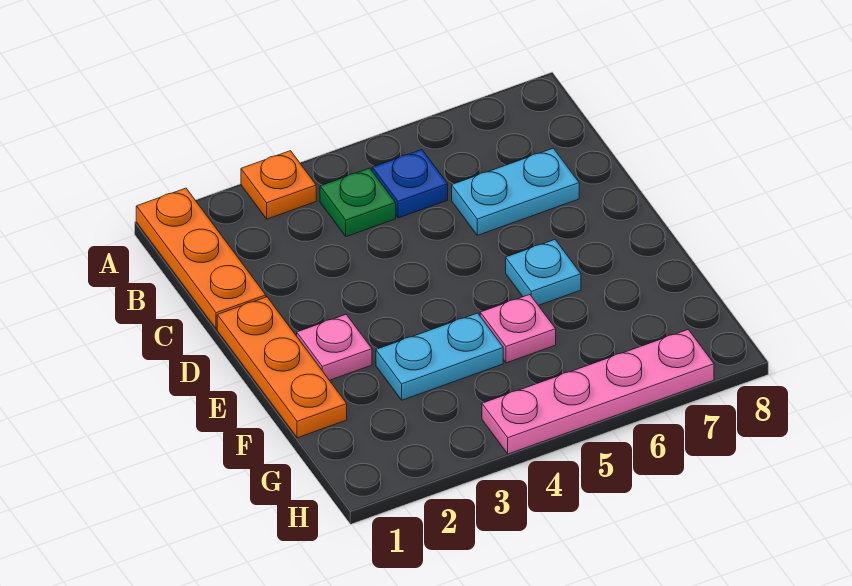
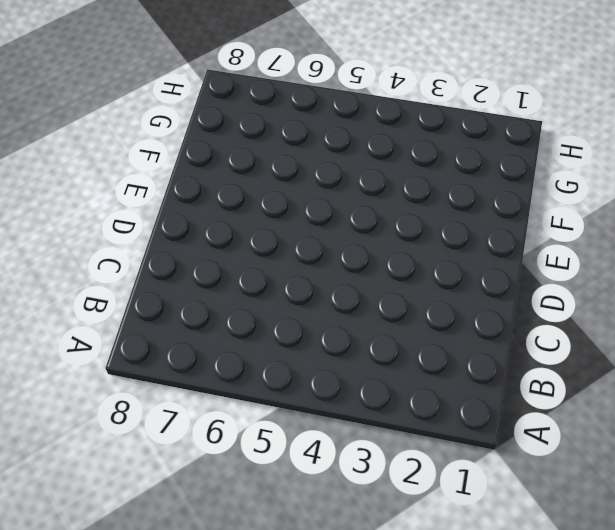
none -> orange 1x3 plate [136,188,266,329]
none -> orange 1x1 plate [241,151,316,219]

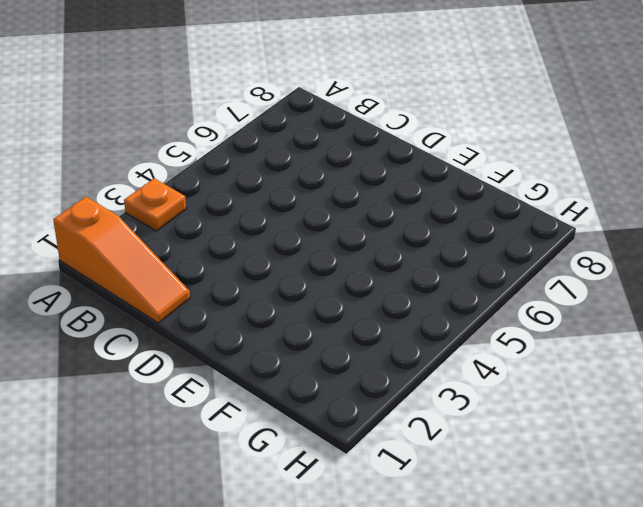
orange 1x3 slope [53,197,190,323] -> orange 1x3 plate [136,188,266,329]
none -> green 1x1 plate [320,168,396,237]
none -> blue 1x1 plate [372,150,448,218]

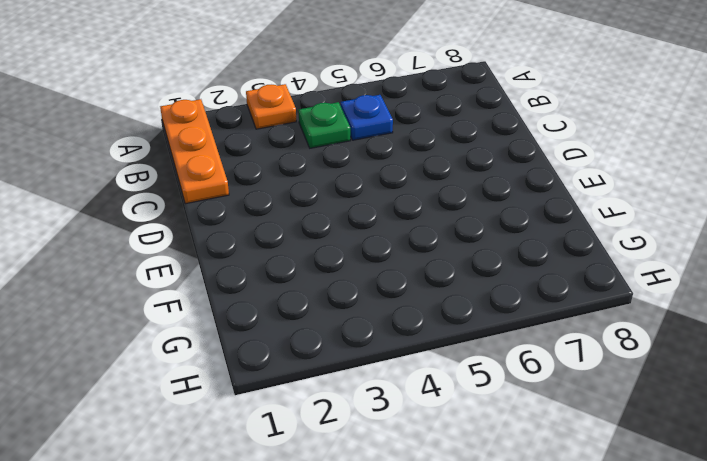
none -> cyan 1x2 plate [452,148,579,235]
none -> orange 1x3 plate [217,297,347,438]

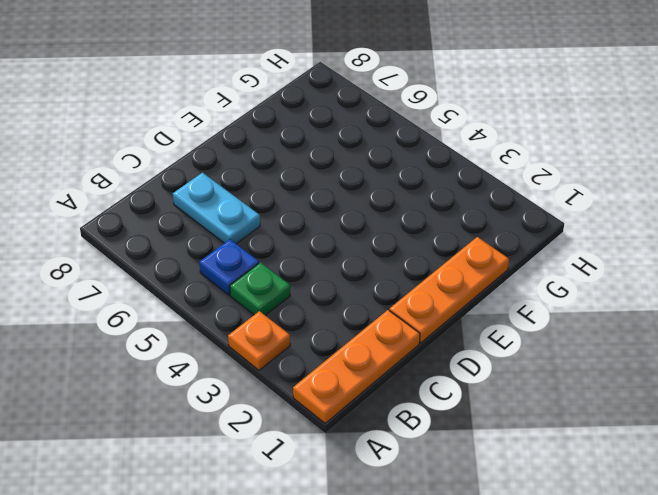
none -> pink 1x1 plate [297,315,372,380]
none -> cyan 1x1 plate [506,240,581,305]

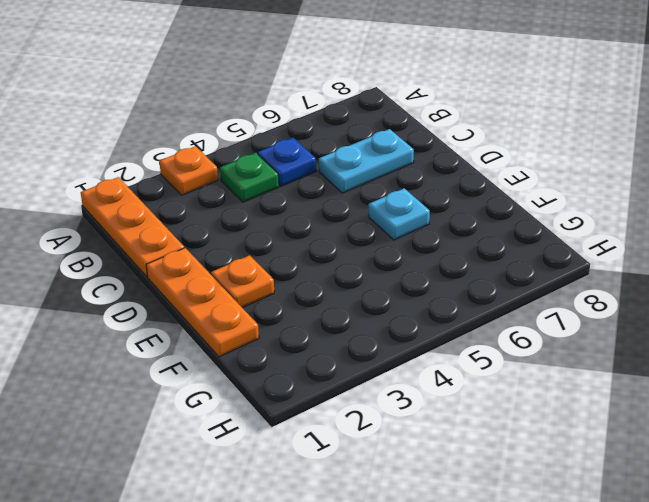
orange 1x1 plate [211,255,274,308] -> pink 1x1 plate [297,315,372,380]
none -> cyan 1x2 plate [376,313,503,400]
none -> pink 1x1 plate [480,294,556,363]

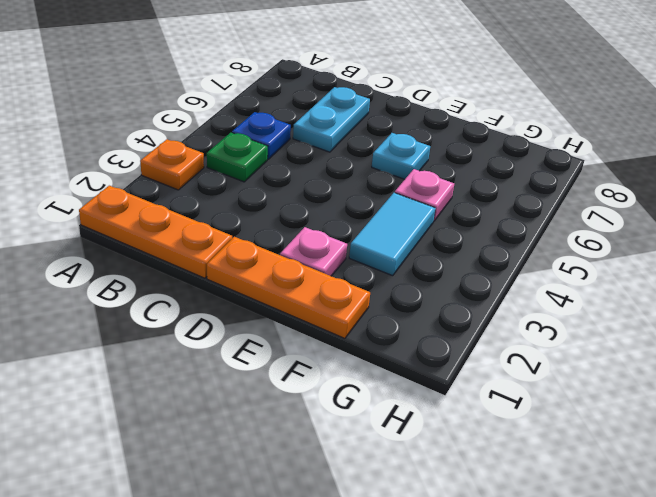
cyan 1x2 tile [349,193,436,276] -> cyan 1x2 plate [376,313,503,400]
none -> pink 1x4 plate [482,330,714,454]

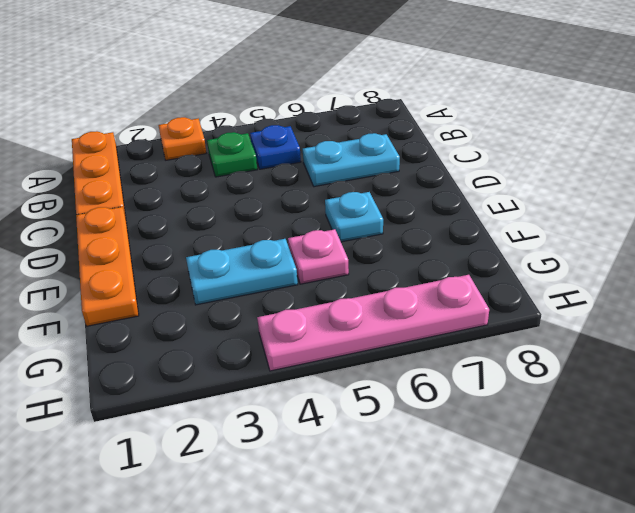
none -> pink 1x1 plate [297,315,372,380]

